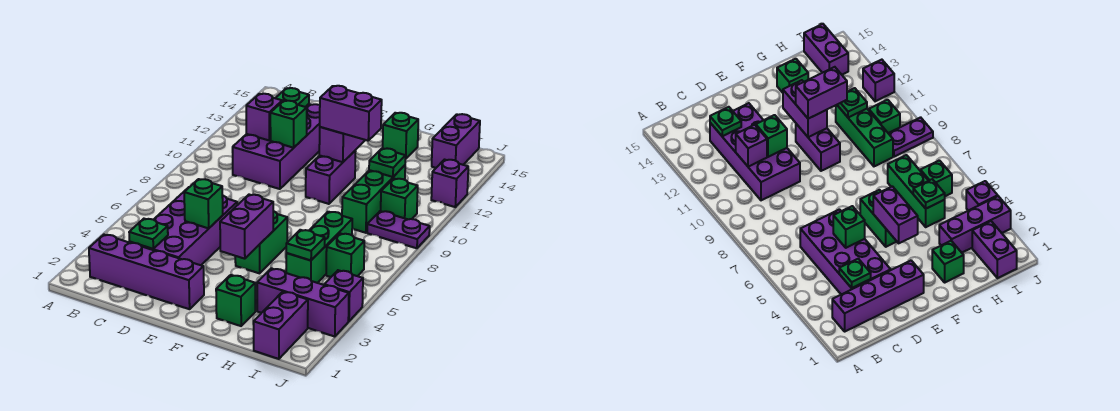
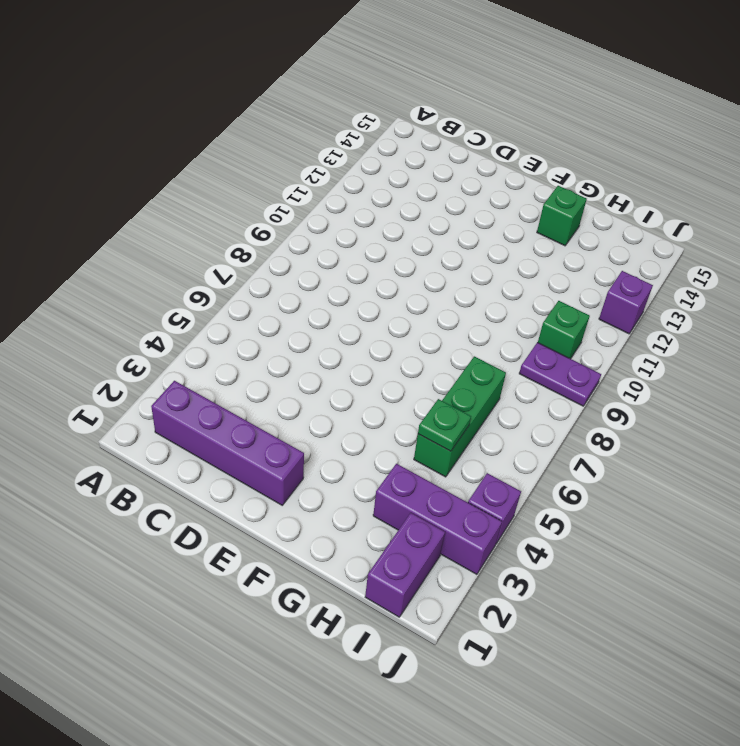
none -> purple 2x4 brick [130,187,237,265]
none -> purple 2x4 brick [233,104,320,189]
none -> green 1x2 brick [235,211,287,273]

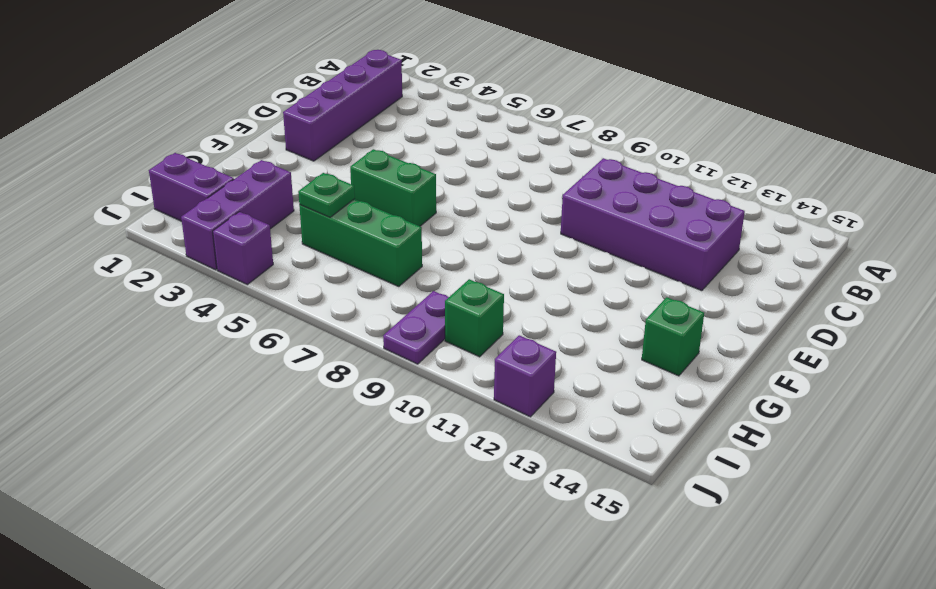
none -> purple 2x4 brick [130,187,237,265]
none -> purple 1x2 brick [306,151,356,204]
none -> green 1x1 brick [216,275,255,326]

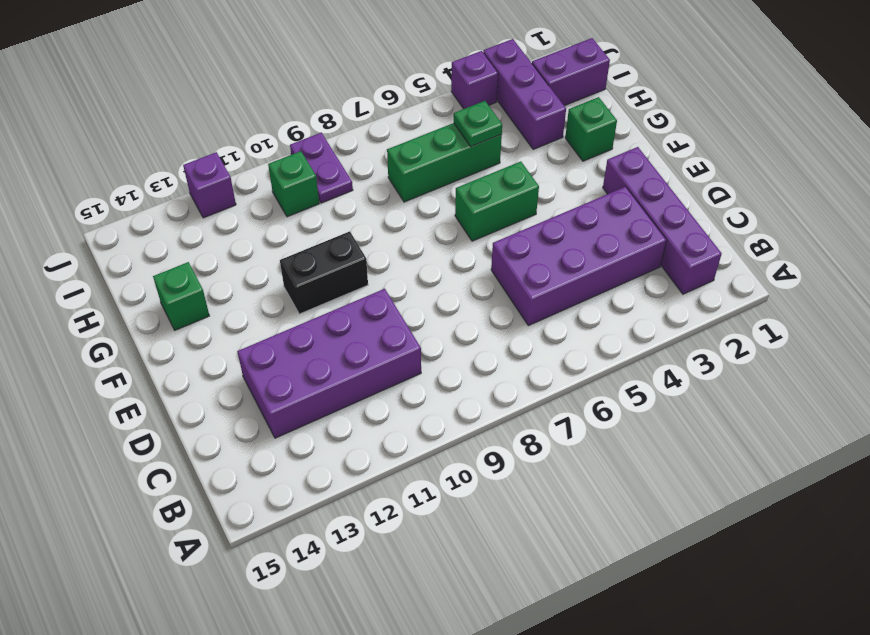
black 1x2 brick [280,231,368,314] -> purple 1x2 brick [306,151,356,204]
none -> green 1x3 brick [342,165,405,233]
none -> green 1x1 brick [326,233,364,277]
none -> purple 1x2 brick [432,114,480,168]

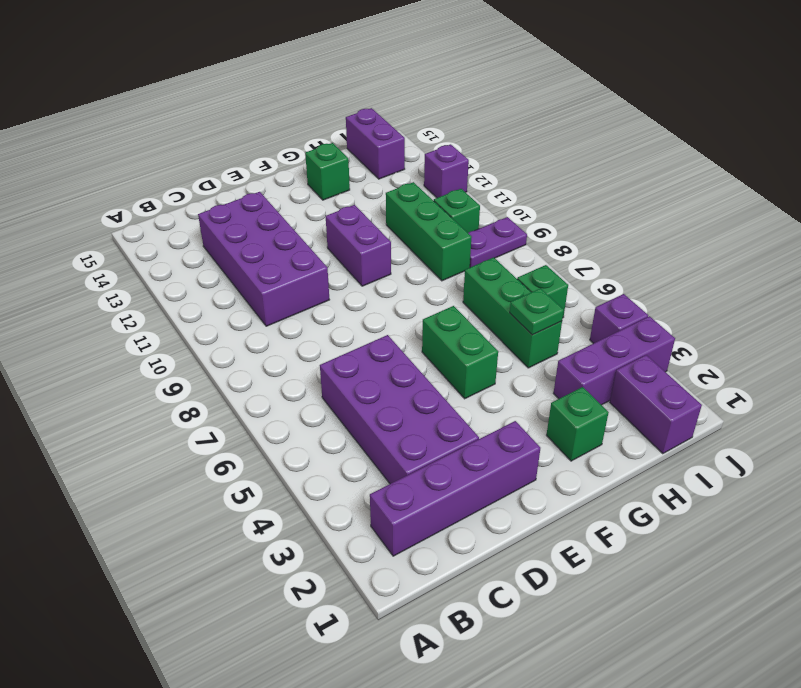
none -> green 1x1 plate [129,219,168,249]
none -> purple 1x1 brick [246,94,282,140]
none -> green 1x1 plate [276,88,309,107]

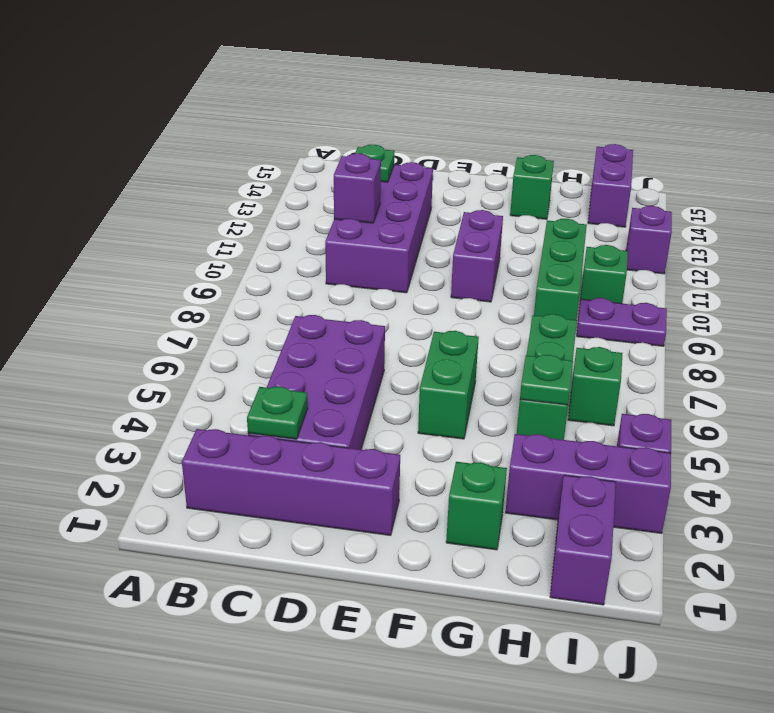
none -> green 1x1 brick [184,179,223,228]
none -> green 1x1 brick [270,101,307,148]
none -> purple 1x2 brick [220,195,273,259]

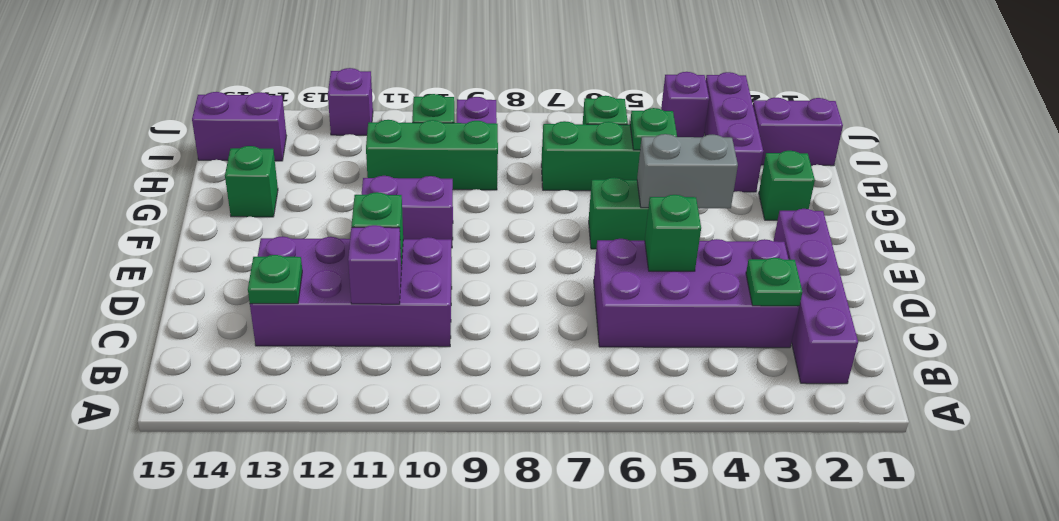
grey 1x2 brick [637,134,738,208] -> purple 1x2 brick [220,195,273,259]
none -> purple 1x2 brick [319,127,365,162]
none -> green 1x1 plate [369,148,406,177]
none -> purple 1x2 brick [320,86,382,141]

